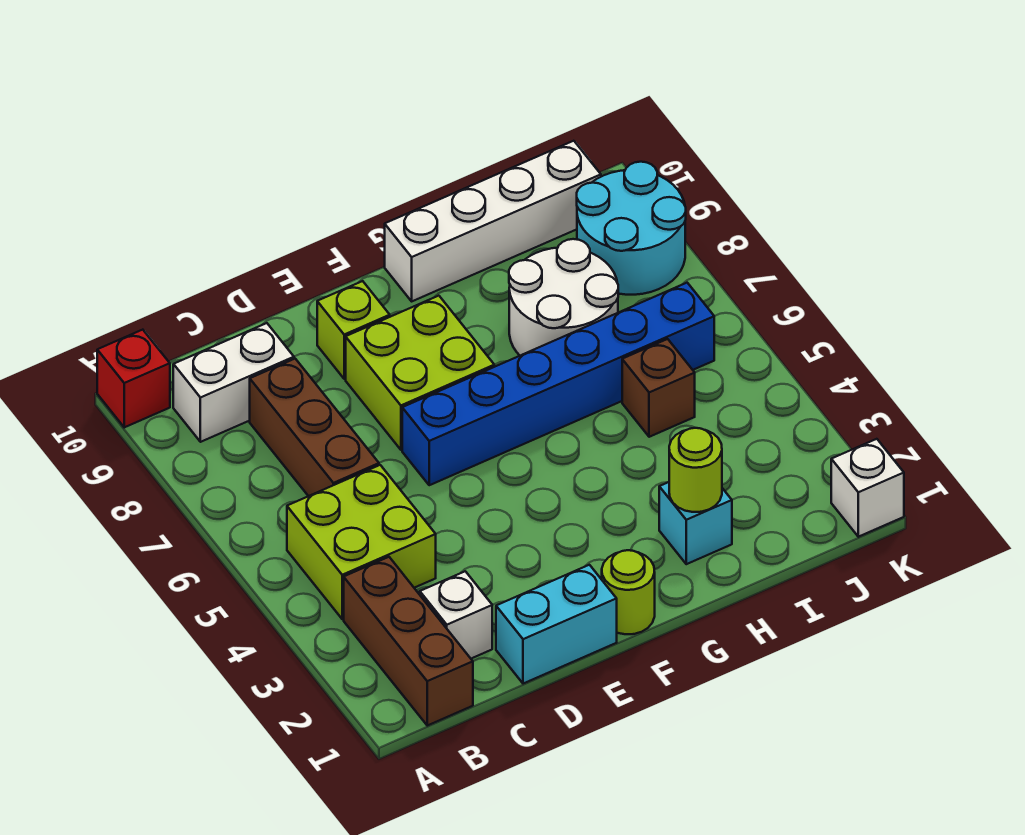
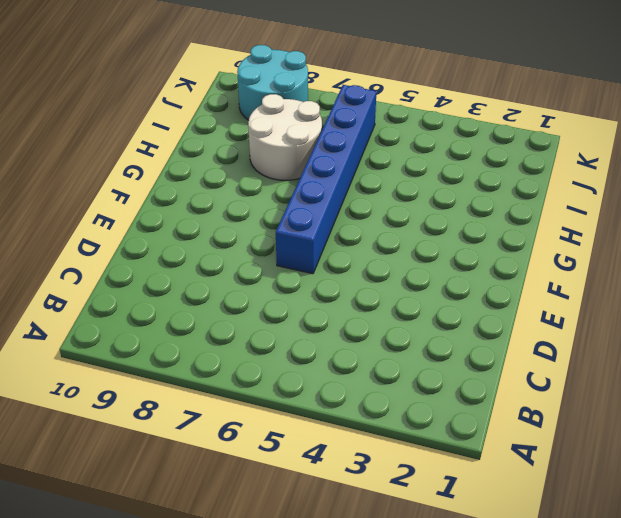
none -> red 1x1 brick [97,330,170,427]
none -> brown 1x3 brick [344,557,473,726]
none -> lime 2x2 brick [287,465,436,619]

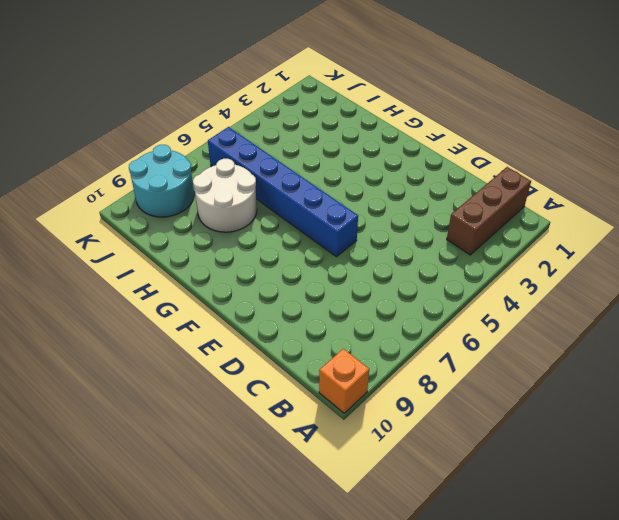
orange 1x1 brick [319,349,369,413] -> red 1x1 brick [97,330,170,427]
none -> lime 2x2 brick [287,465,436,619]
none -> white 1x2 brick [173,323,294,442]
none -> white 1x1 brick [420,571,492,659]

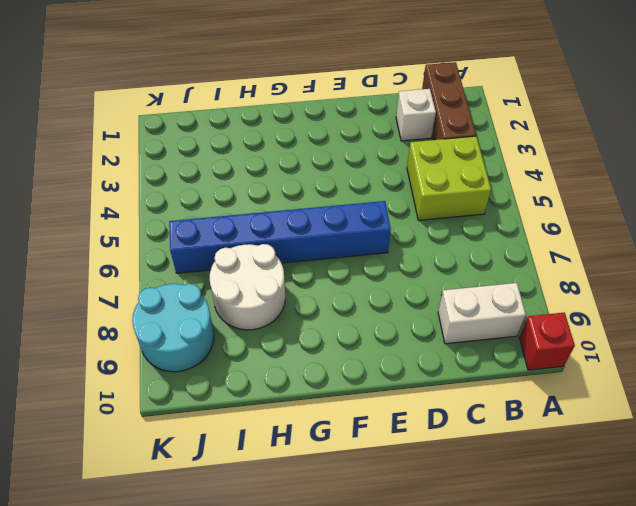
none -> brown 1x3 brick [250,359,379,496]
none -> cyan 1x2 brick [496,565,617,684]
none -> lime 2x2 brick [346,296,494,450]

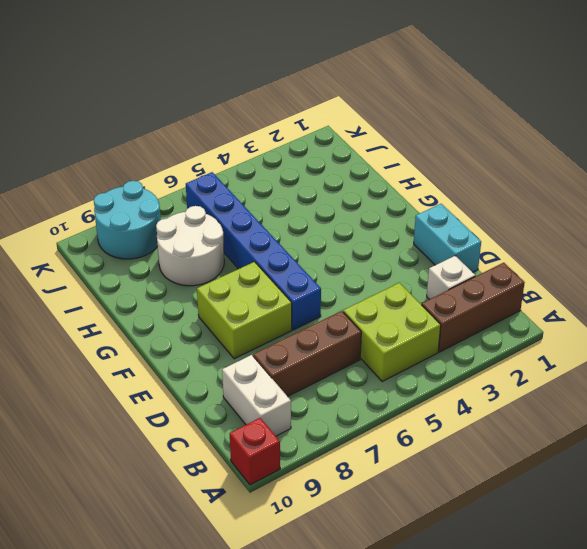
none -> lime 1x1 brick [317,281,390,379]
none -> lime 1x1 round brick [602,550,655,634]
none -> white 1x4 brick [385,141,601,301]

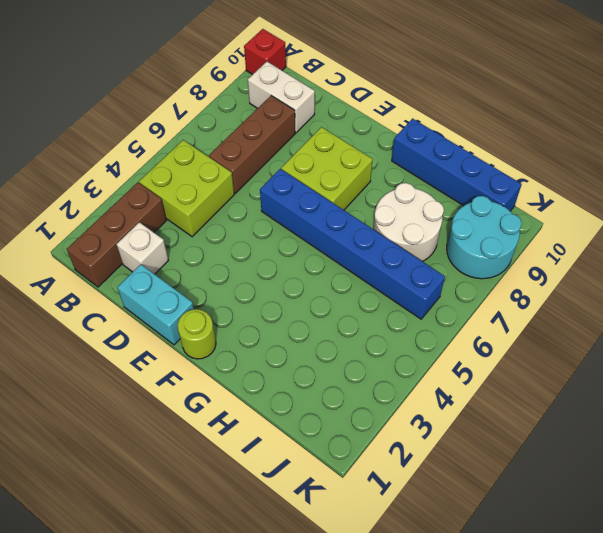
blue 1x4 brick [392,119,522,211] -> white 1x4 brick [385,141,601,301]
none -> lime 1x1 brick [317,281,390,379]
none -> cyan 1x1 brick [659,482,732,564]
none -> brown 1x1 brick [622,339,695,437]

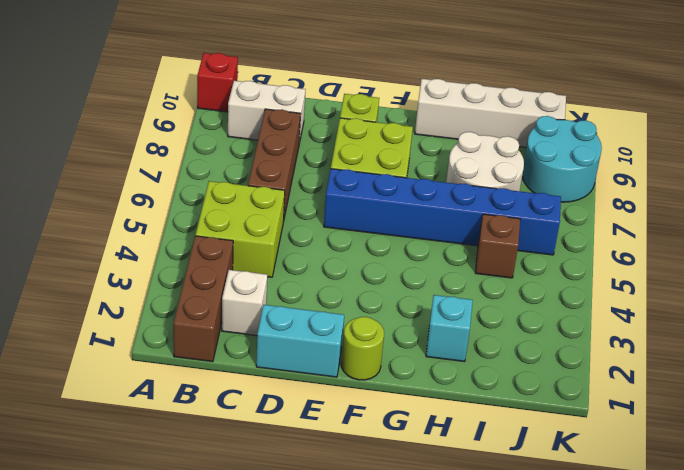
none -> white 1x1 brick [831,439,904,537]
none -> lime 1x1 round brick [669,428,722,512]

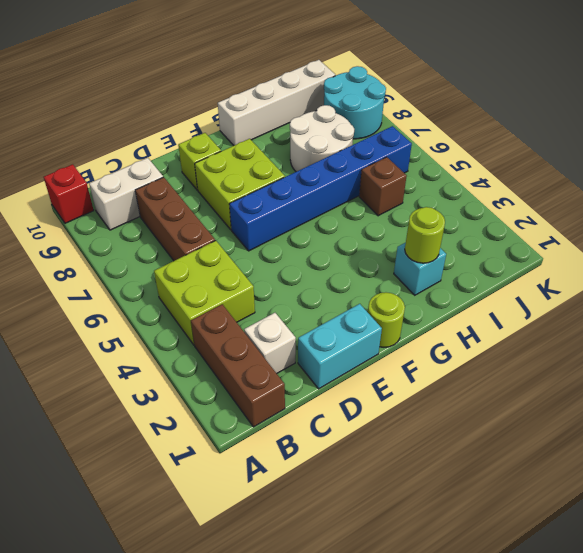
none -> white 1x1 brick [831,439,904,537]

